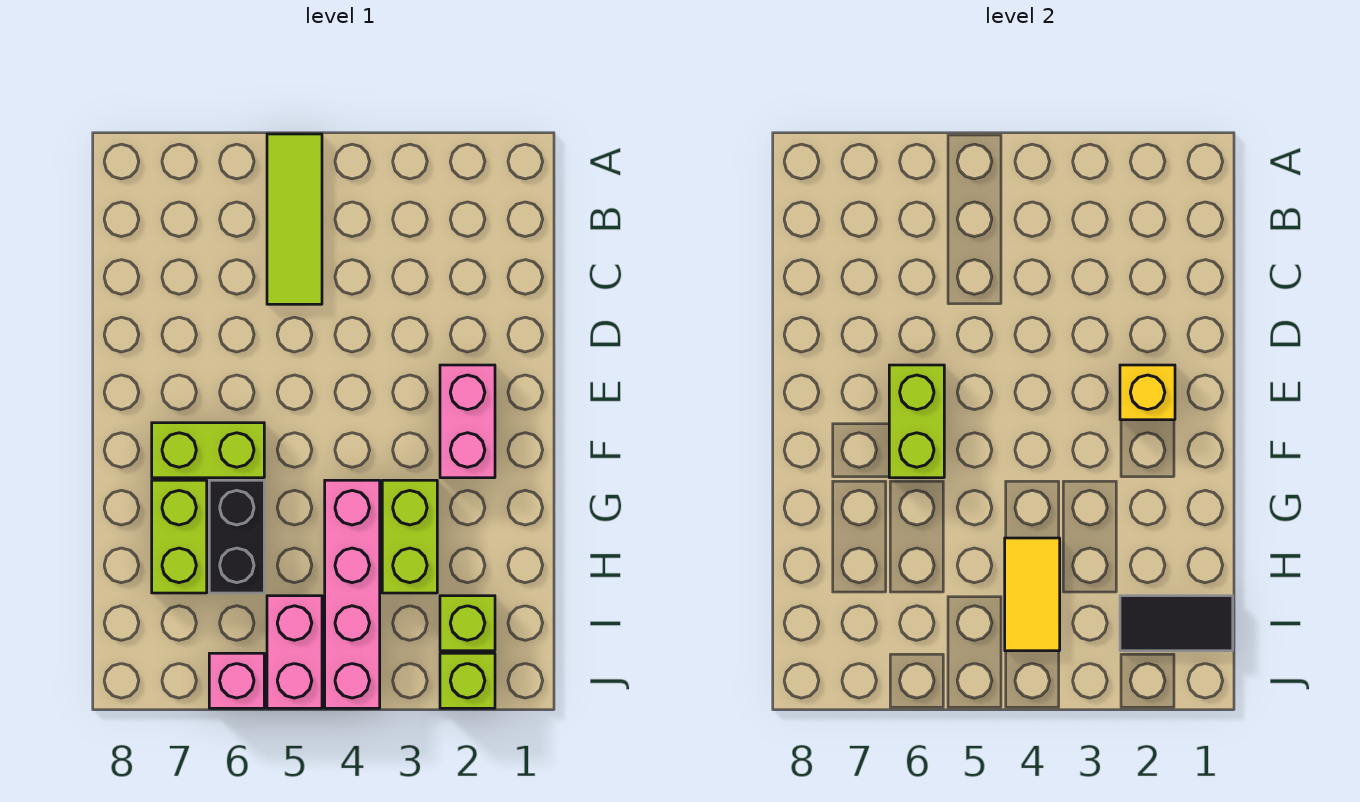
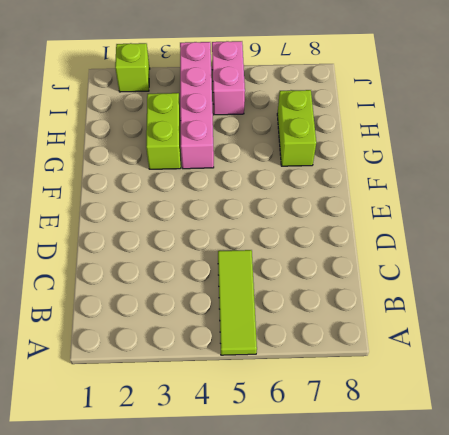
none -> pink 1x2 brick [440,365,495,478]
none -> lime 1x2 brick [152,423,264,478]
none -> black 1x2 brick [209,480,264,593]

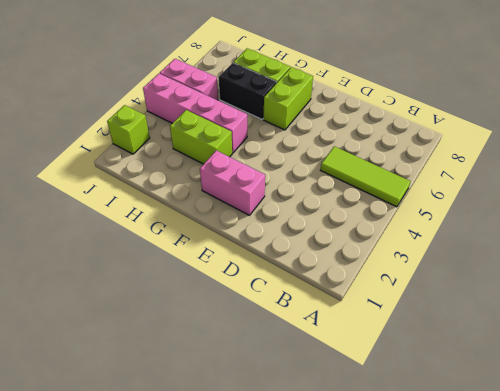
none -> lime 1x1 brick [440,596,495,651]
none -> pink 1x1 brick [209,653,264,708]
none -> yellow 1x1 brick [1120,365,1175,420]

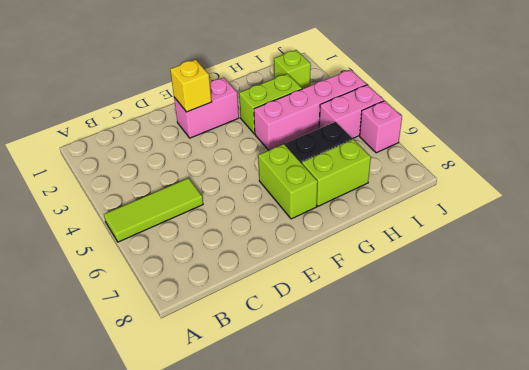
none -> lime 1x1 brick [440,653,495,708]
none -> lime 1x2 brick [889,365,944,478]
none -> yellow 1x2 tile [1005,538,1060,651]

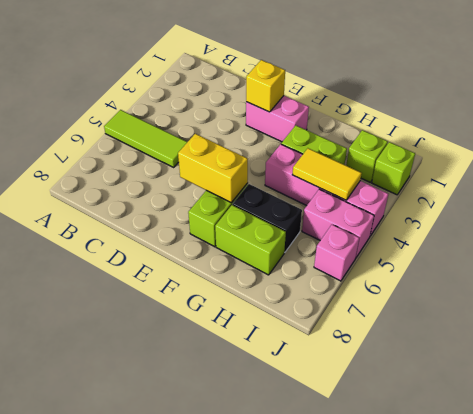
yellow 1x2 brick [178,134,248,203] -> lime 1x2 brick [889,365,944,478]
none -> black 1x2 tile [1120,596,1233,651]

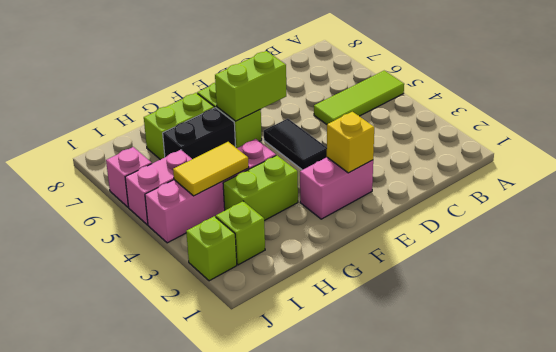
black 1x2 tile [264,119,327,170] -> black 1x2 tile moved to [1120,596,1233,651]

